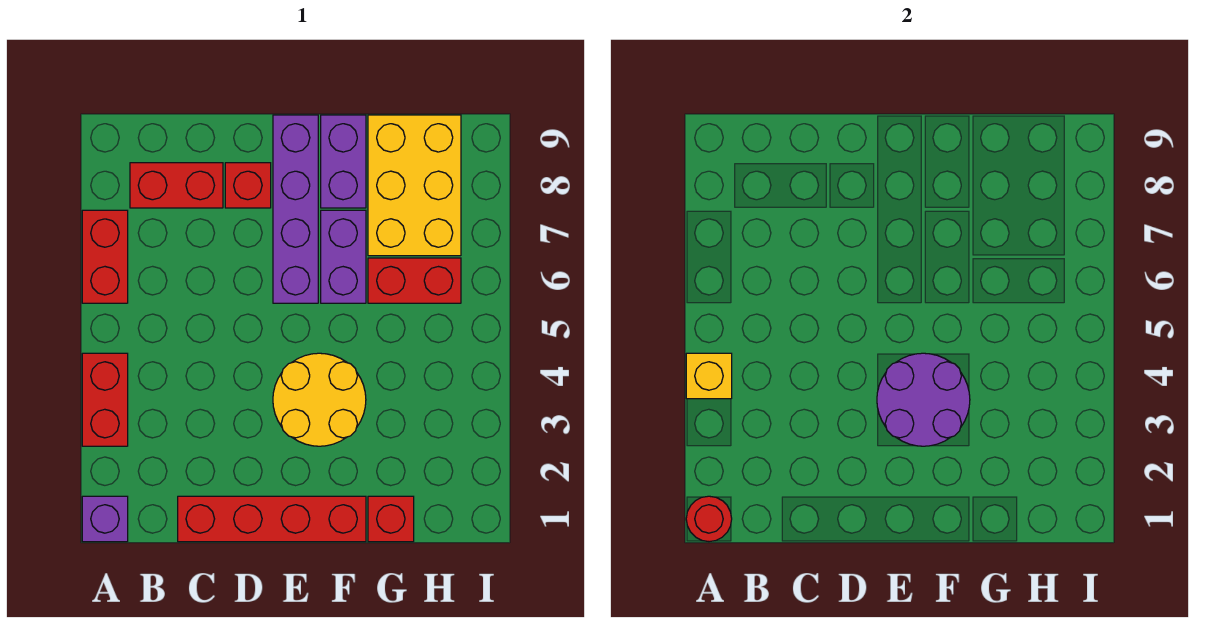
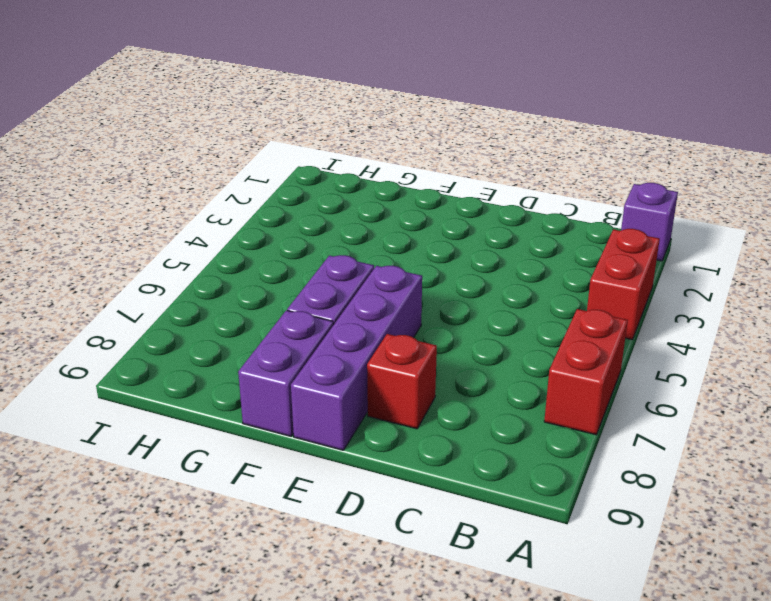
none -> red 1x2 brick [130,163,223,208]
none -> red 1x4 brick [178,496,366,542]
none -> yellow 2x2 round brick [273,353,366,446]

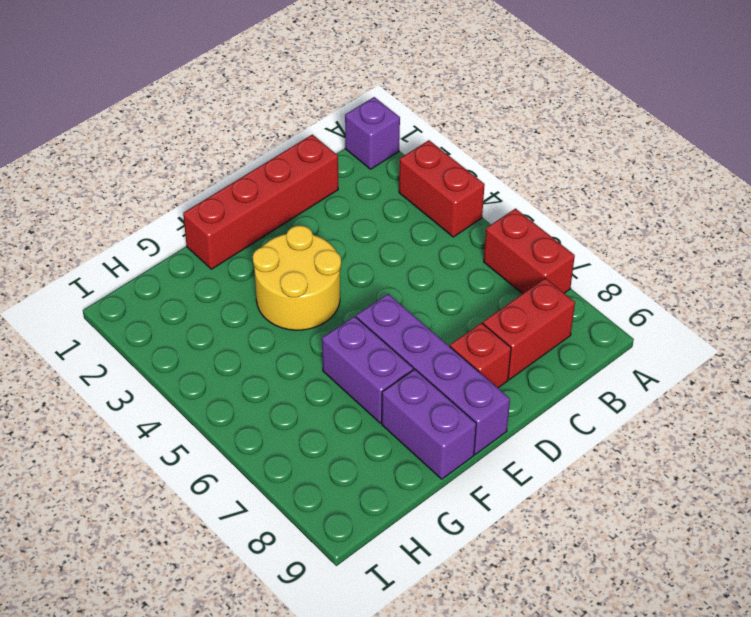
none -> red 1x1 brick [368,496,414,542]
none -> red 1x2 brick [368,258,461,303]
none -> yellow 2x3 brick [368,115,461,256]

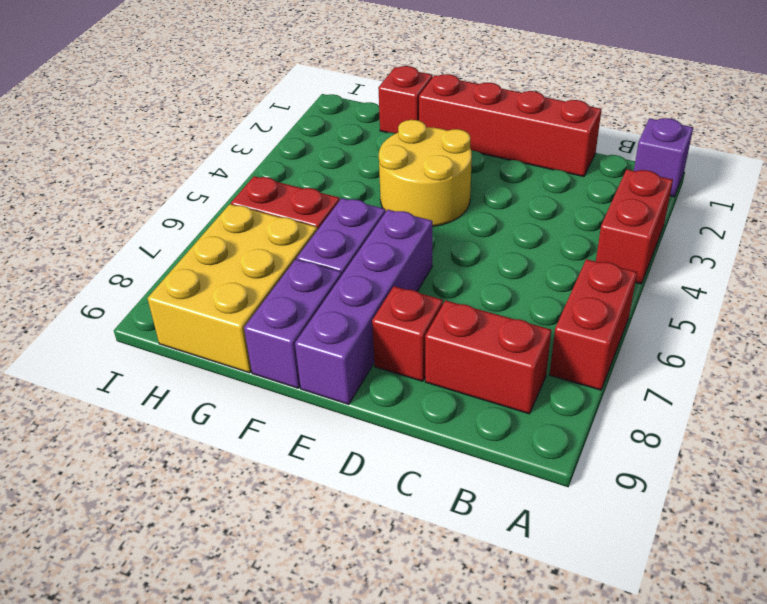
none -> red 1x1 round brick [686,496,732,542]
none -> yellow 1x1 brick [686,353,732,399]
none -> purple 2x2 round brick [877,353,970,446]

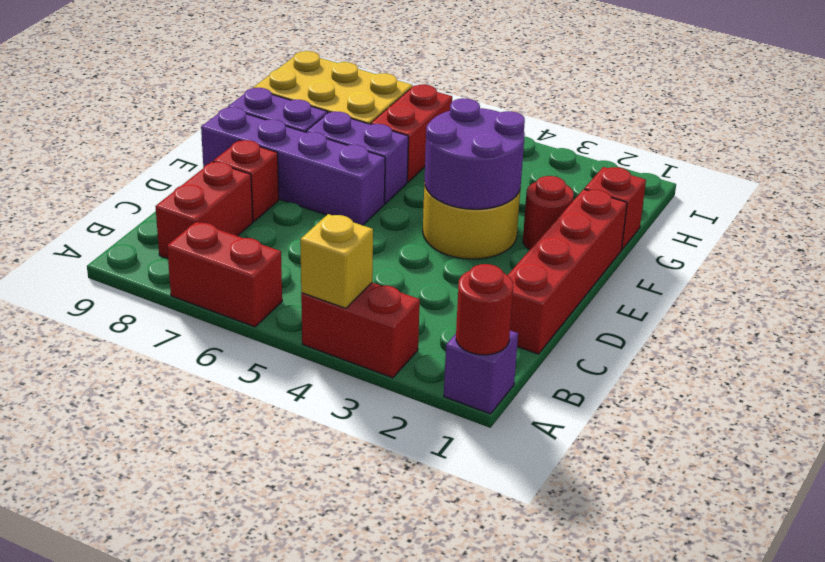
red 1x1 round brick [523,176,574,250] -> none

